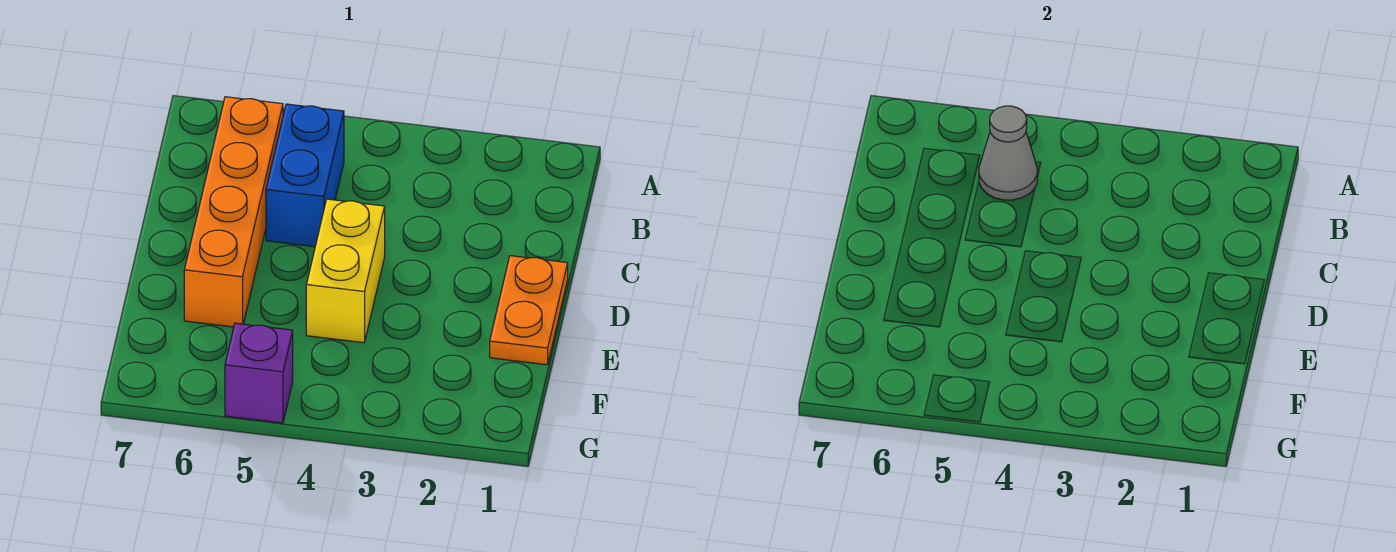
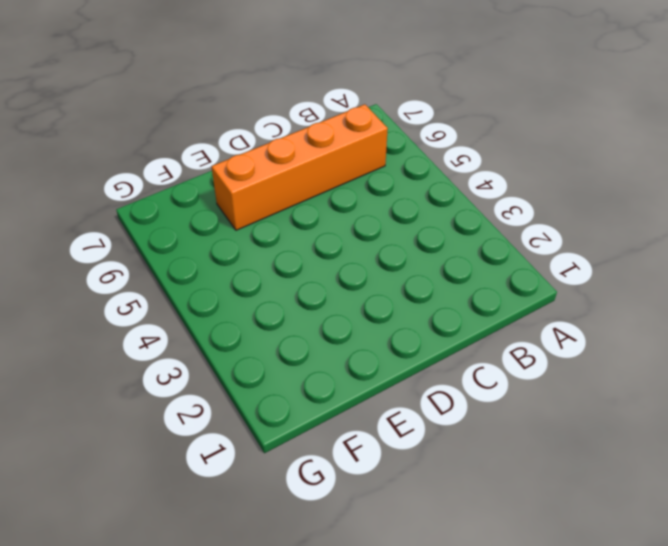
none -> blue 1x2 brick [266,104,344,247]
none -> orange 1x2 plate [490,256,568,365]

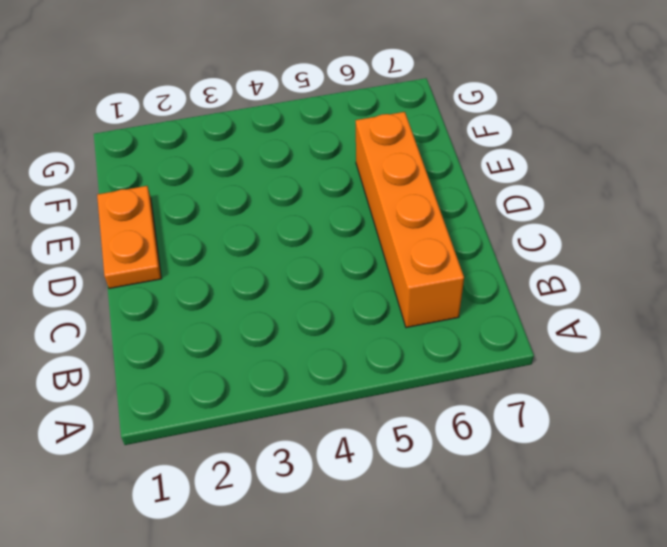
none -> blue 1x2 brick [266,104,344,247]
none -> yellow 1x2 brick [306,199,385,343]

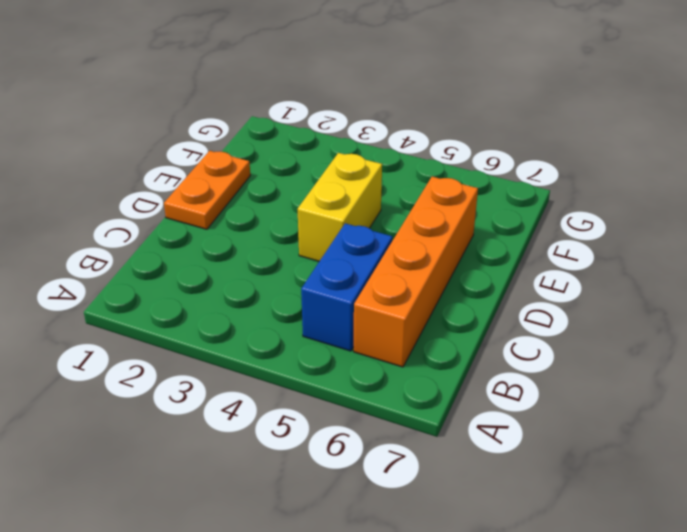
none -> purple 1x1 brick [225,323,293,423]
none -> grey 1x1 cone [979,106,1037,200]

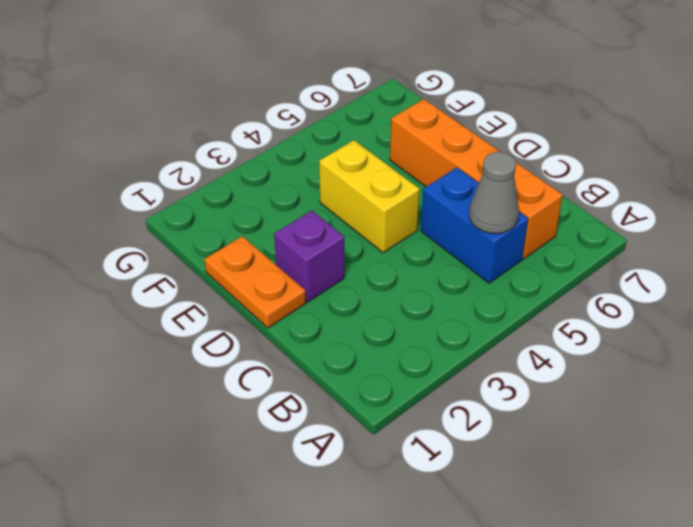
purple 1x1 brick [274,211,344,302] -> purple 1x1 brick moved to [225,323,293,423]

